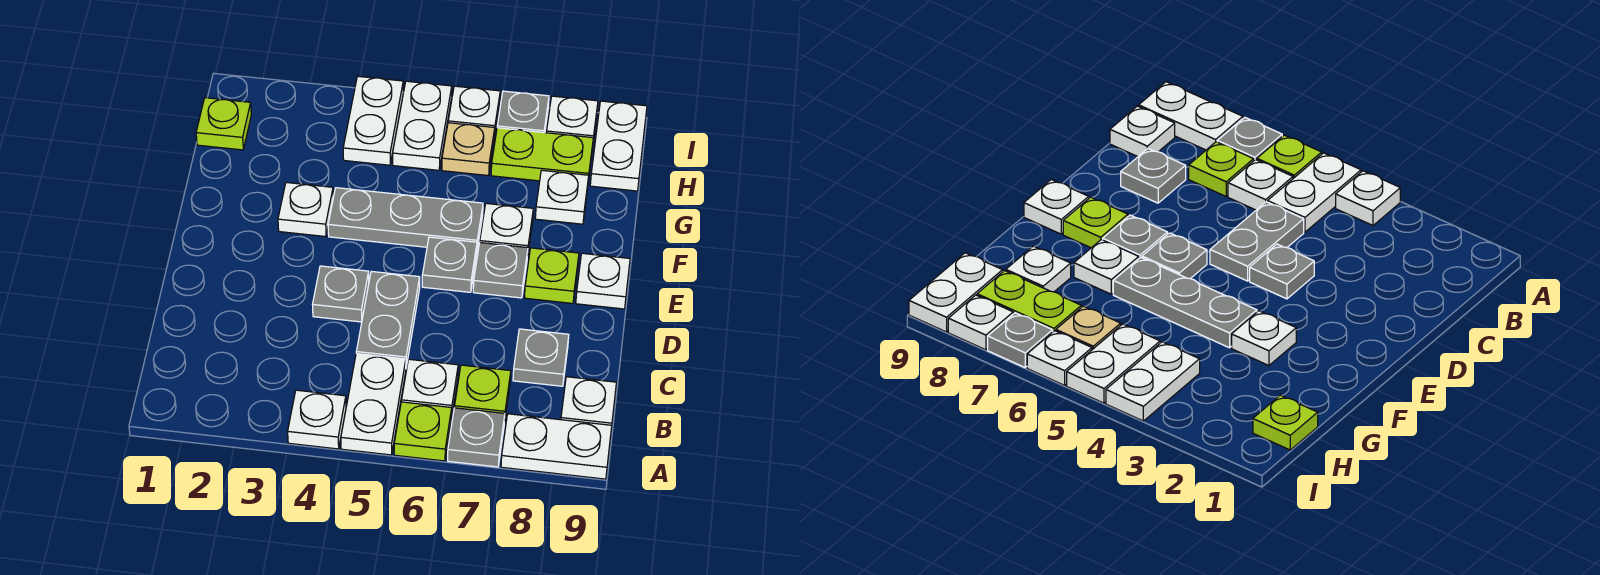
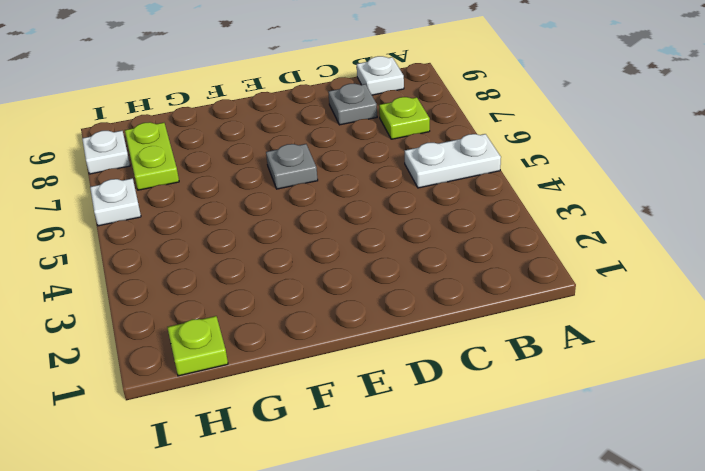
none -> white 1x1 plate [288,390,346,449]
none -> lime 1x1 plate [394,402,452,461]
none -> grey 1x1 plate [448,408,505,467]

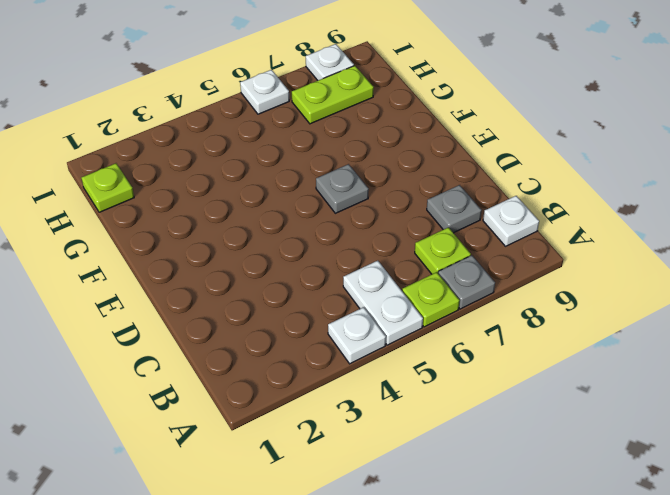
none -> white 1x2 plate [501,414,612,479]
none -> white 1x1 plate [402,359,458,417]
none -> grey 1x2 plate [356,271,420,367]

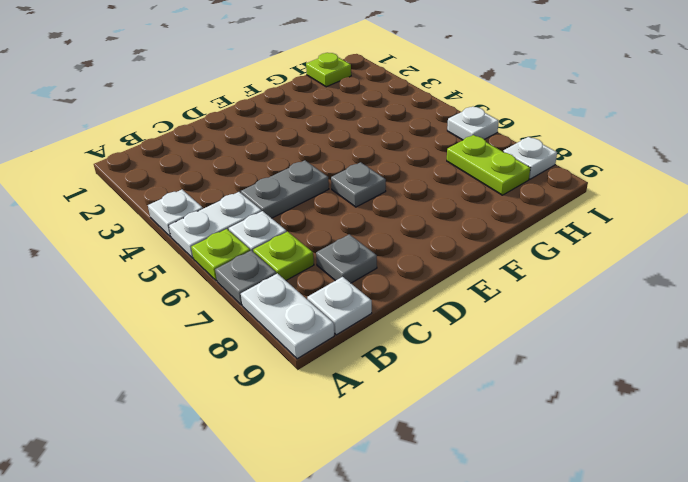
none -> grey 1x1 plate [313,266,369,322]
none -> grey 1x1 plate [473,243,528,298]
none -> lime 1x1 plate [524,248,579,303]

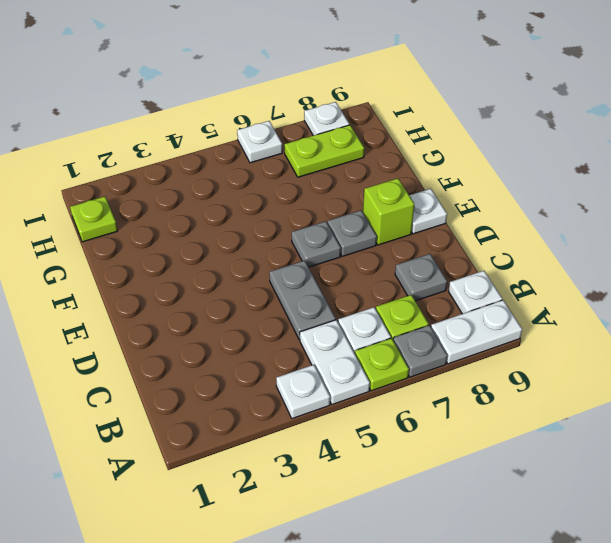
lime 1x1 brick [363,178,414,245] -> lime 1x1 plate [524,248,579,303]
none -> grey 1x1 plate [313,266,369,322]
none -> white 1x1 plate [278,182,333,237]
none -> grey 1x3 plate [328,188,483,249]

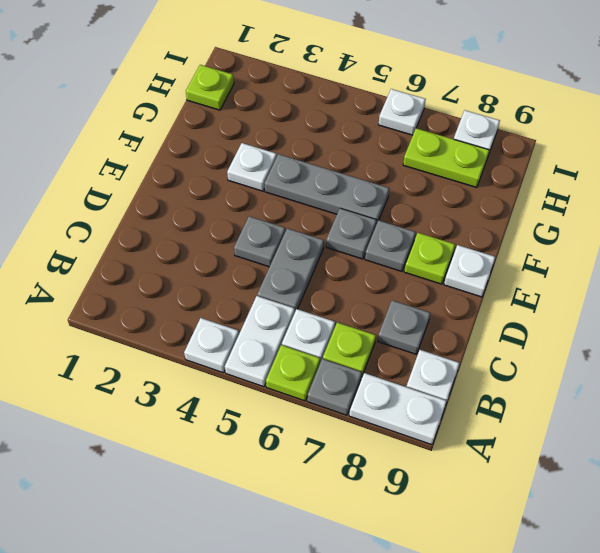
none -> white 1x1 plate [480,203,533,258]
none -> white 1x1 plate [535,170,589,224]
none -> white 1x2 plate [343,76,403,165]

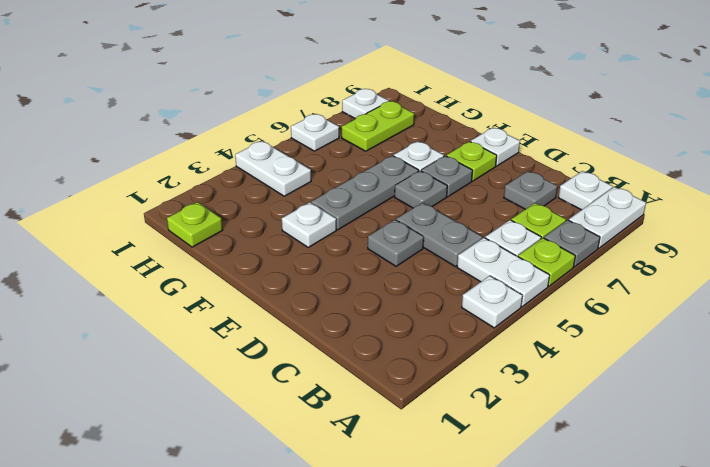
none -> white 1x1 plate [535,170,589,224]
none -> white 1x2 plate [393,81,452,170]
none -> tan 1x1 plate [442,123,495,176]

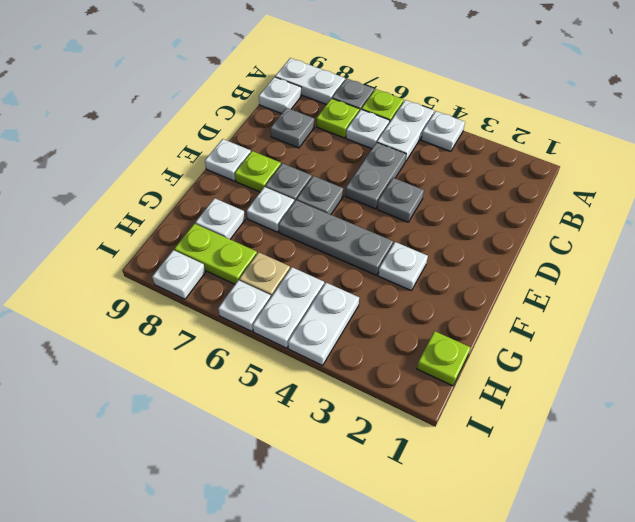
none -> white 1x2 plate [590,101,647,191]
none -> grey 1x1 plate [497,91,549,133]

